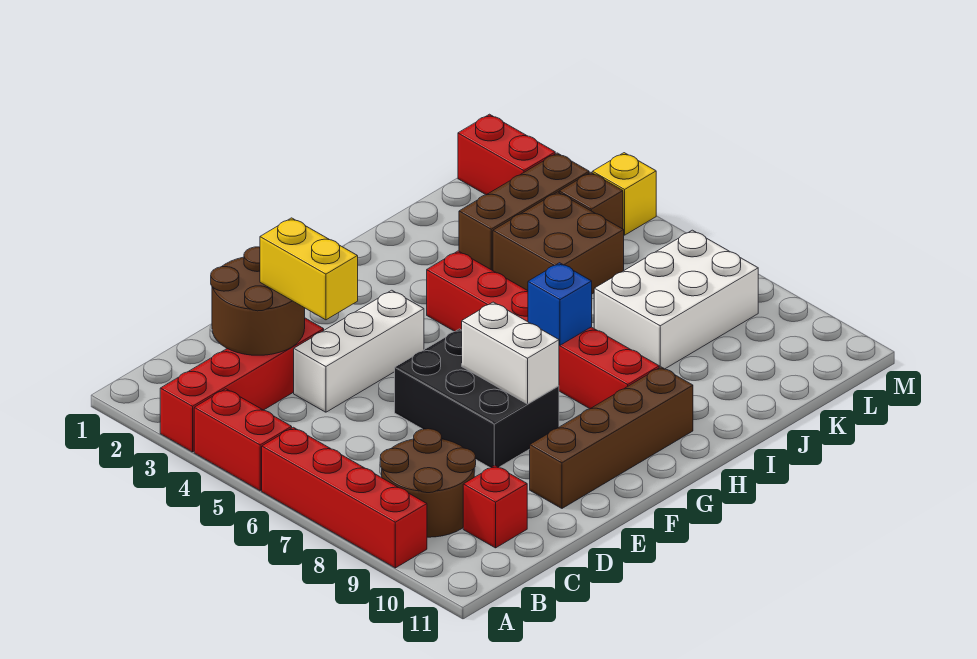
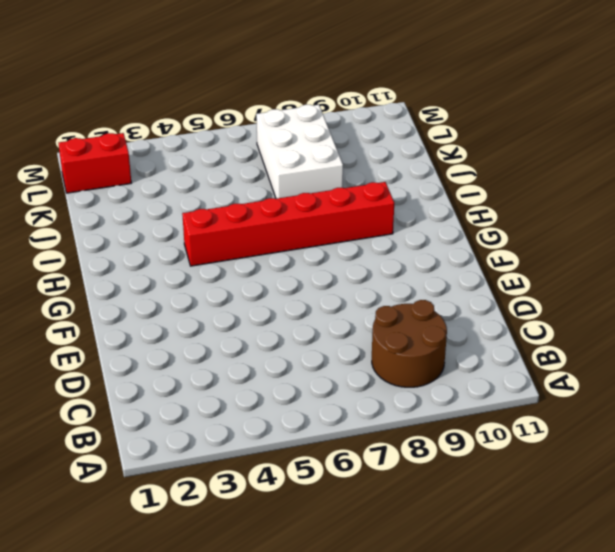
none -> red 1x4 brick [160,318,324,452]
none -> red 1x2 brick [194,389,292,491]
none -> red 1x4 brick [262,427,427,568]

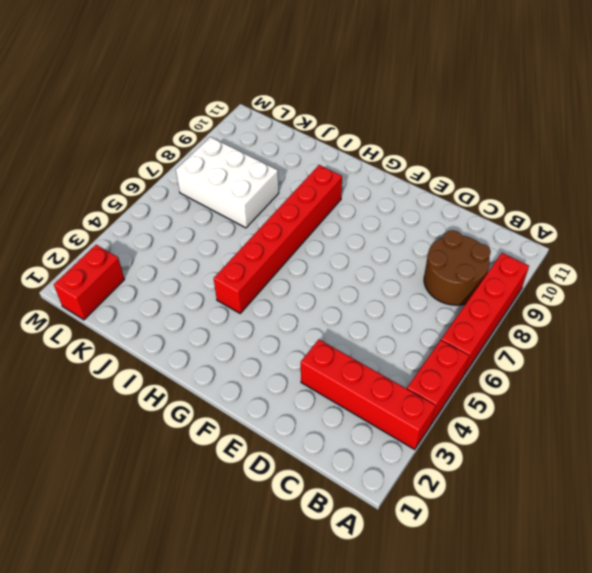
none -> red 1x1 brick [463,465,527,548]
none -> white 1x3 brick [294,290,424,412]
none -> black 2x3 brick [395,329,559,468]

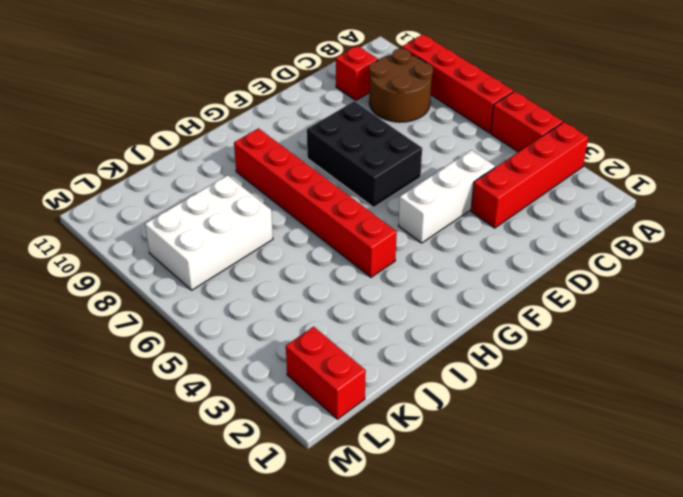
none -> brown 1x4 brick [530,367,693,508]
none -> brown 1x3 brick [459,153,589,271]
none -> brown 2x2 brick [493,192,624,294]

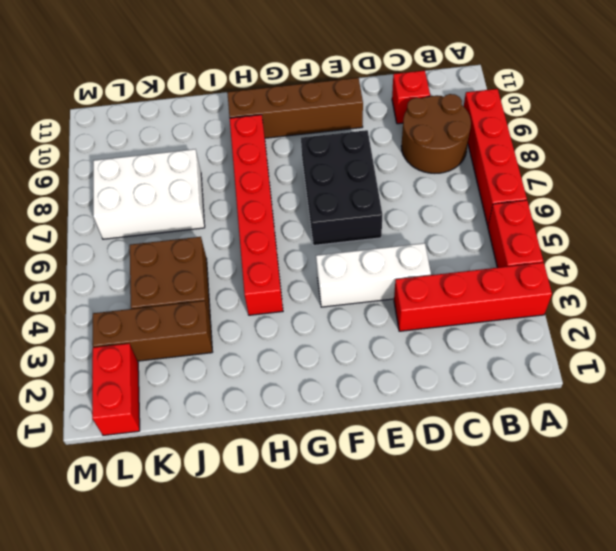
none -> brown 1x1 brick [559,172,623,229]
none -> yellow 1x1 brick [592,153,656,235]
none -> brown 2x2 round brick [211,247,305,355]

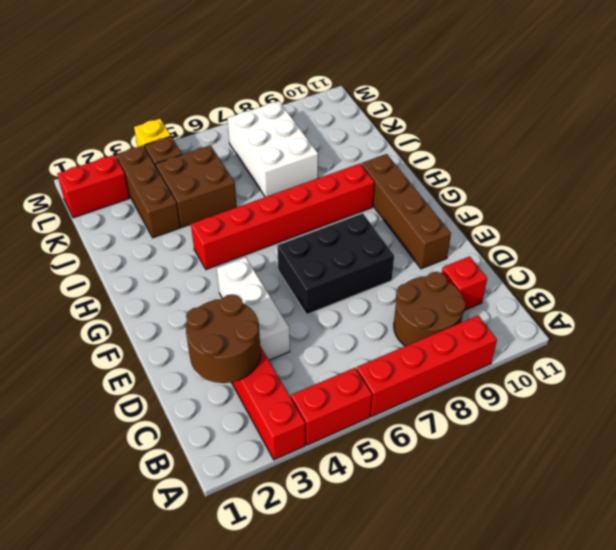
none -> white 1x2 brick [462,302,559,404]
none -> blue 1x1 brick [528,263,592,345]
none -> yellow 1x2 brick [260,218,358,320]

